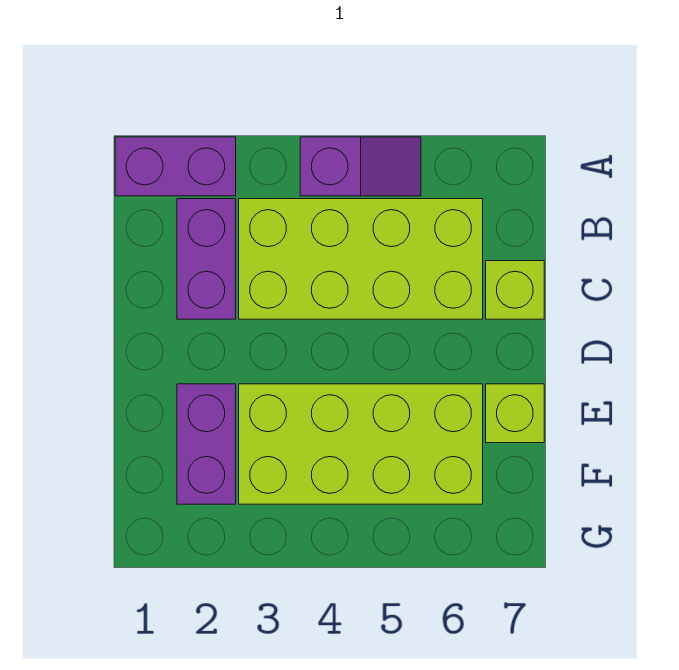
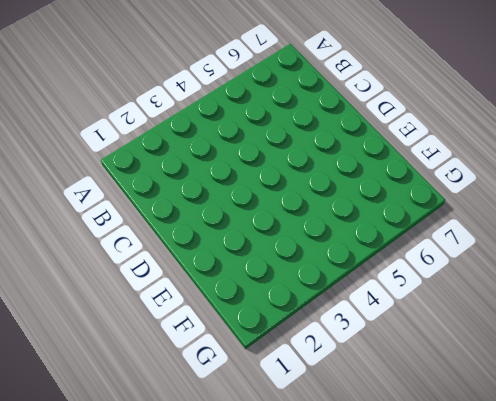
none -> purple 1x2 brick [115,137,236,196]
none -> purple 1x2 slope [300,137,421,196]

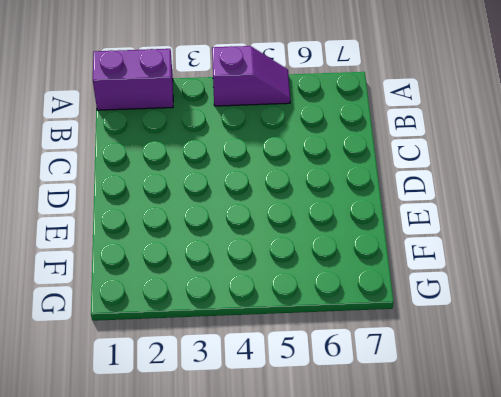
none -> purple 1x2 brick [177,199,236,319]
none -> lime 2x4 brick [239,199,483,319]

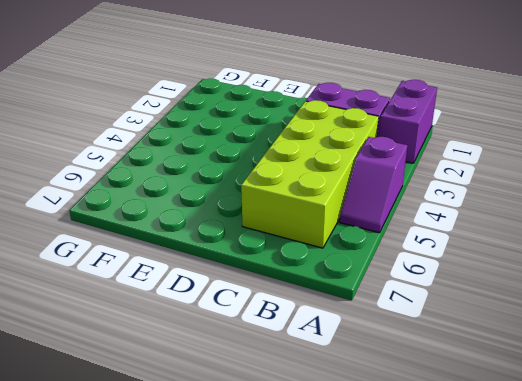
none -> lime 1x1 brick [486,261,544,319]
none -> purple 1x2 brick [177,384,236,504]

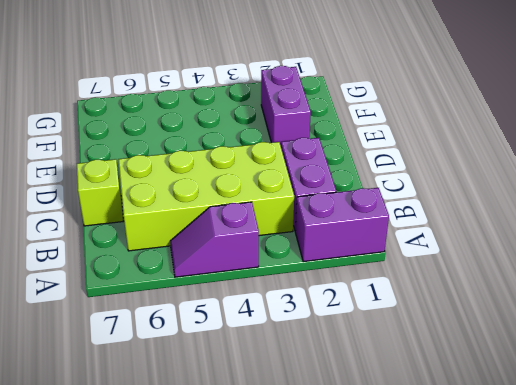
none -> lime 2x4 brick [239,384,483,504]
none -> lime 1x1 brick [486,384,544,443]

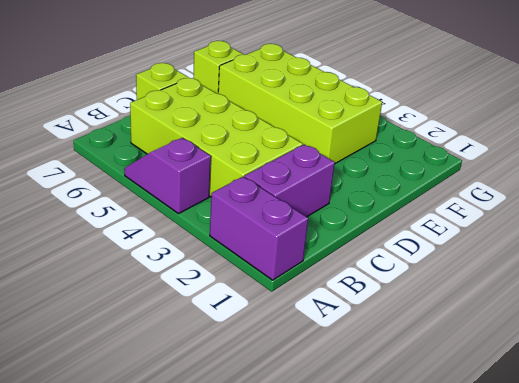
none -> purple 1x2 brick [177,384,236,504]

